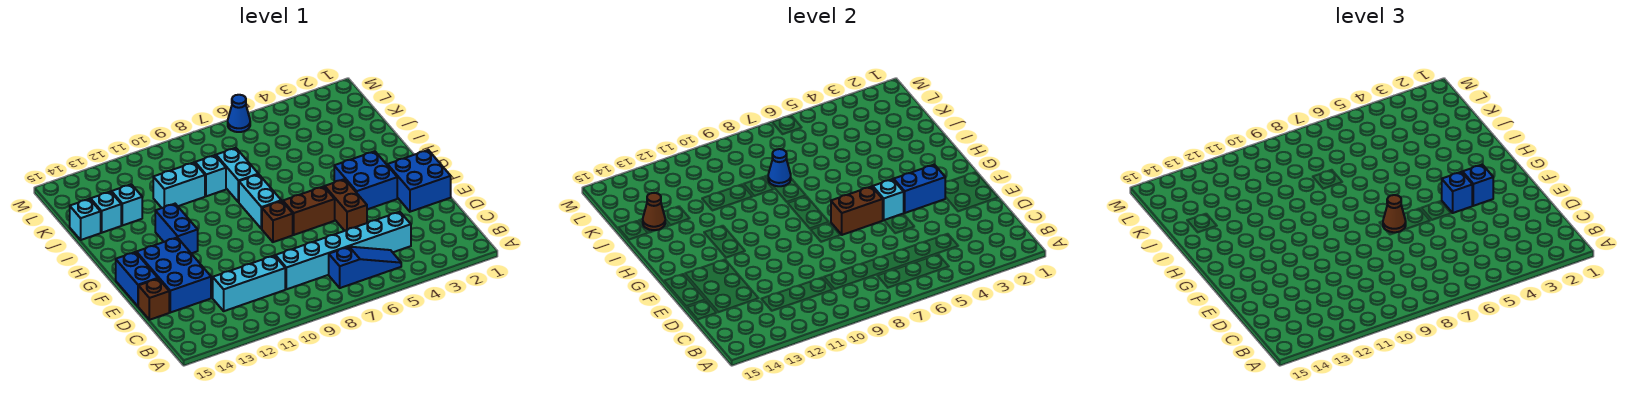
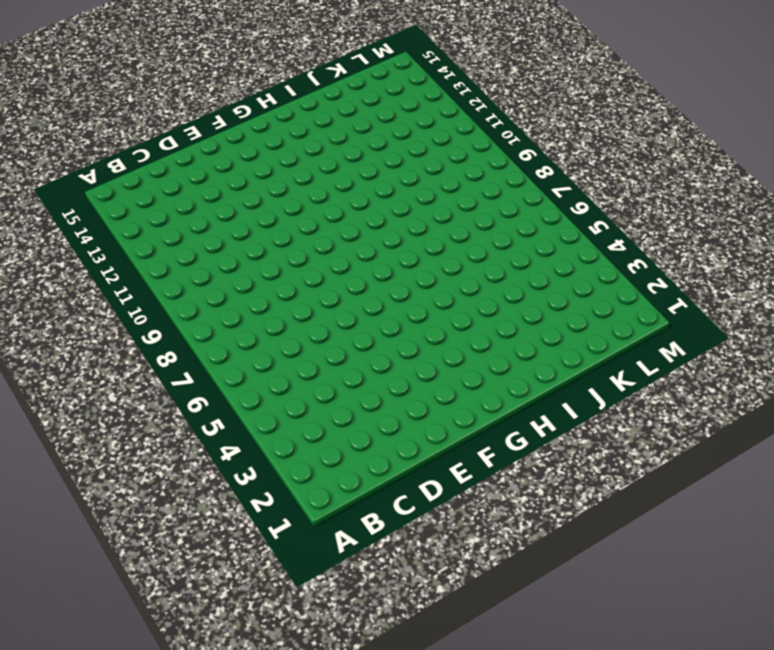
none -> blue 1x3 slope [329,247,401,288]
none -> cyan 1x6 brick [275,212,411,289]
none -> cyan 1x3 brick [213,255,285,311]

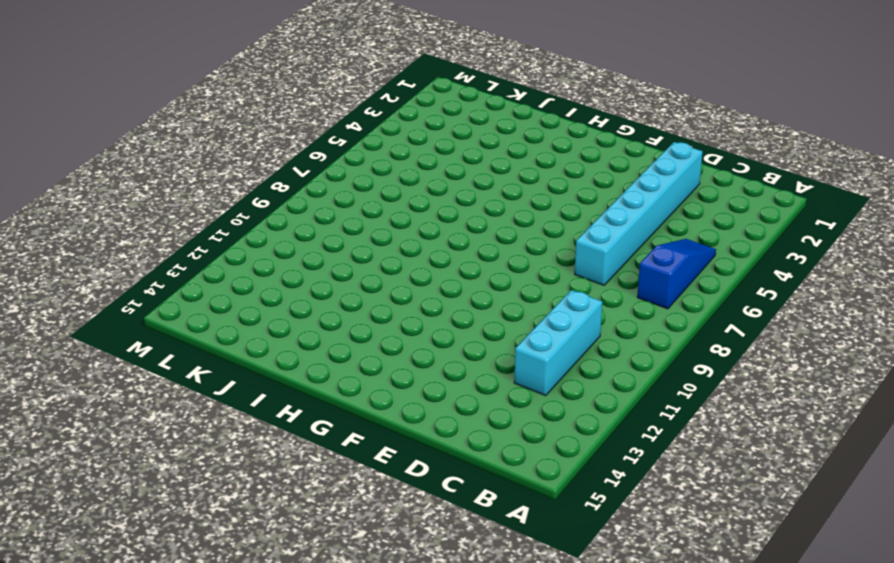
cyan 1x6 brick [575,142,703,285] -> cyan 1x6 brick moved to [275,212,411,289]
none -> blue 2x3 brick [136,238,211,313]
none -> brown 1x1 brick [138,279,169,320]
none -> blue 2x2 brick [387,150,451,212]

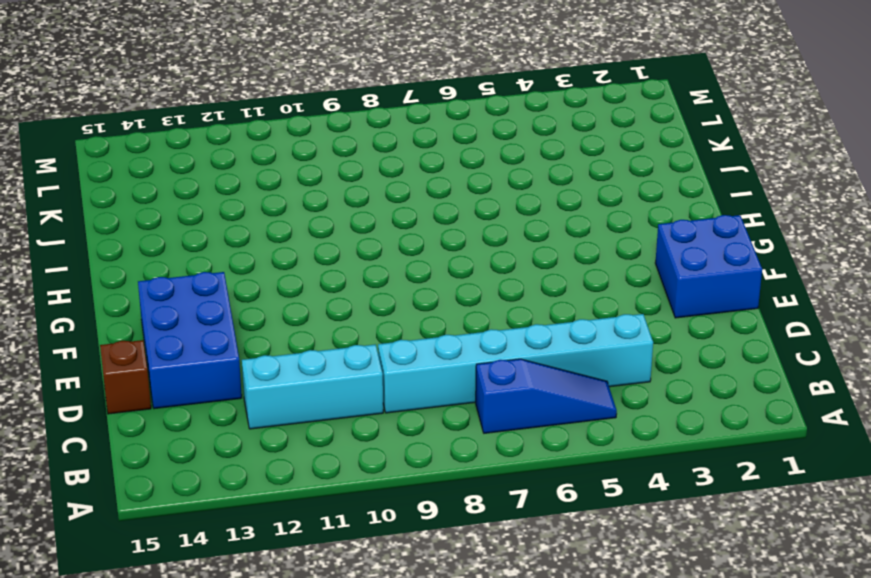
none -> brown 1x2 brick [325,179,367,231]
none -> blue 1x2 brick [116,252,158,306]
none -> blue 2x2 brick [334,151,397,209]

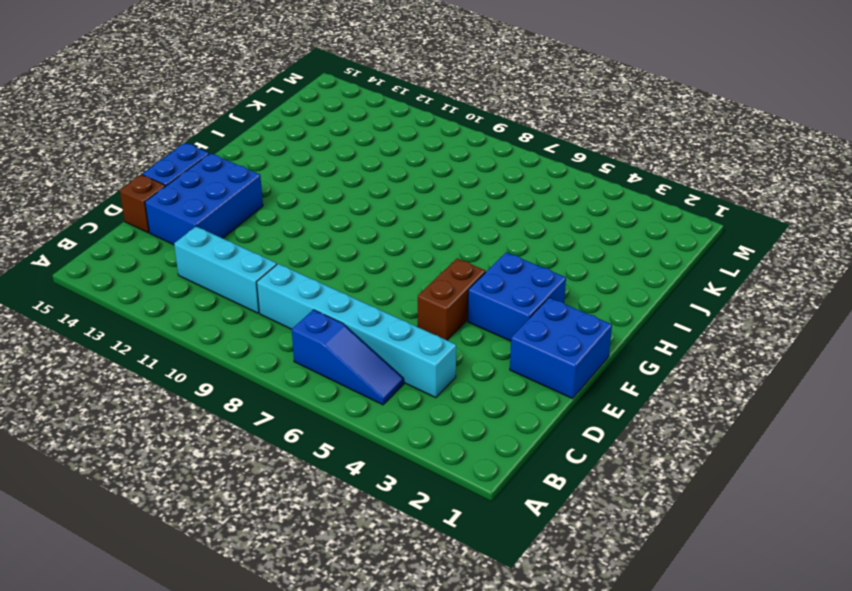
none -> brown 1x2 brick [283,186,335,235]
none -> brown 1x1 brick [262,201,293,242]
none -> cyan 1x2 brick [239,174,281,229]

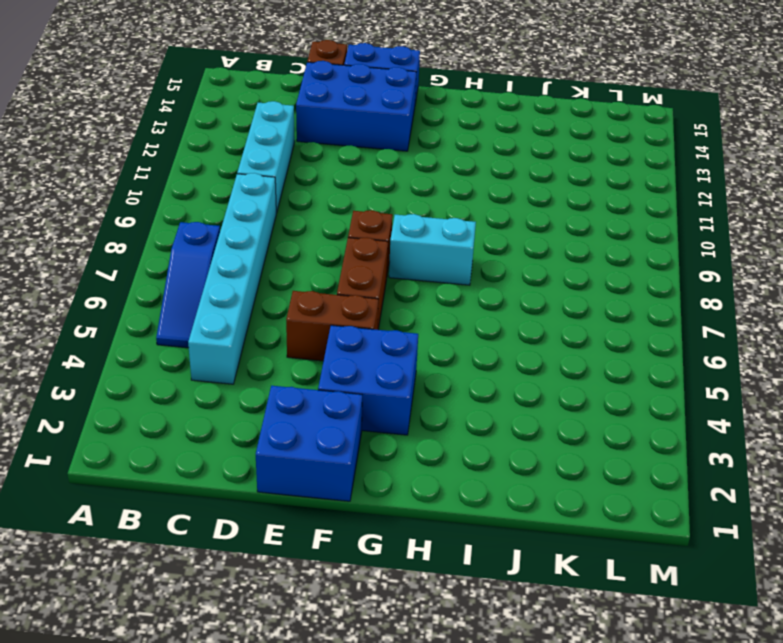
none -> blue 1x2 brick [155,204,198,253]
none -> cyan 1x2 brick [216,148,258,202]
none -> cyan 1x1 brick [195,155,226,196]

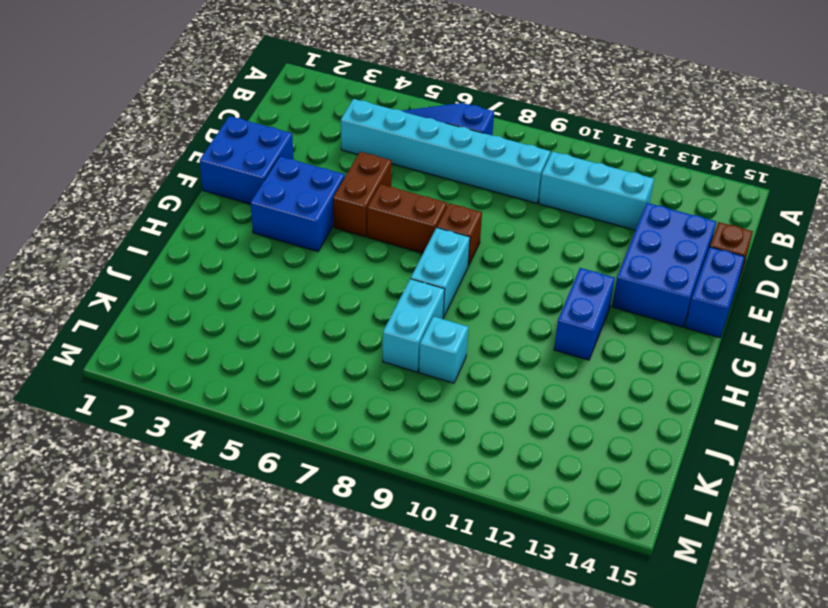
none -> cyan 1x2 brick [153,163,205,208]
none -> cyan 1x1 brick [112,184,142,225]
none -> cyan 1x1 brick [91,191,121,233]

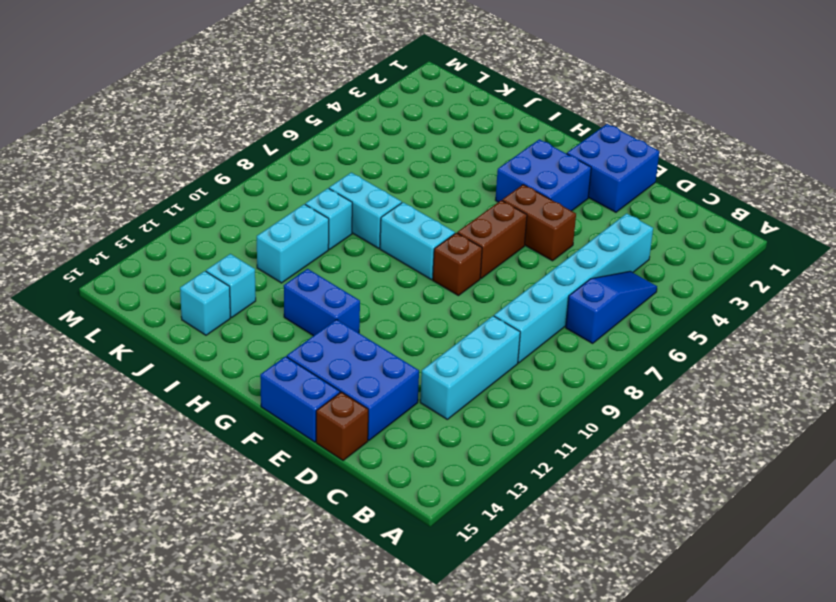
none -> cyan 1x1 brick [70,199,101,240]
none -> blue 1x1 cone [228,95,250,132]
none -> blue 1x2 brick [894,165,945,213]

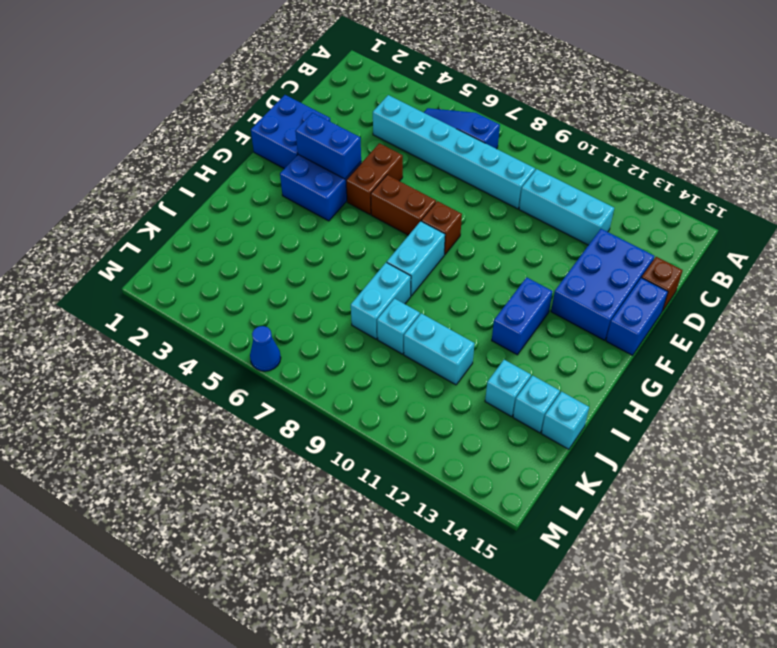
none -> cyan 1x1 brick [873,179,904,220]
none -> brown 1x2 brick [831,186,883,235]
none -> blue 1x1 cone [768,149,791,186]

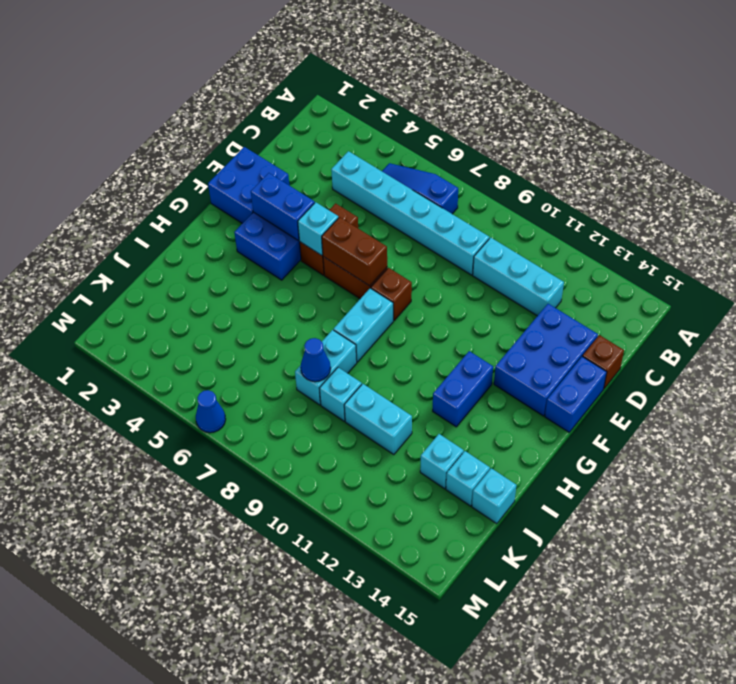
none -> brown 1x1 cone [643,193,665,230]
none -> blue 1x1 brick [1463,165,1493,206]
none -> blue 1x1 brick [1442,172,1472,213]

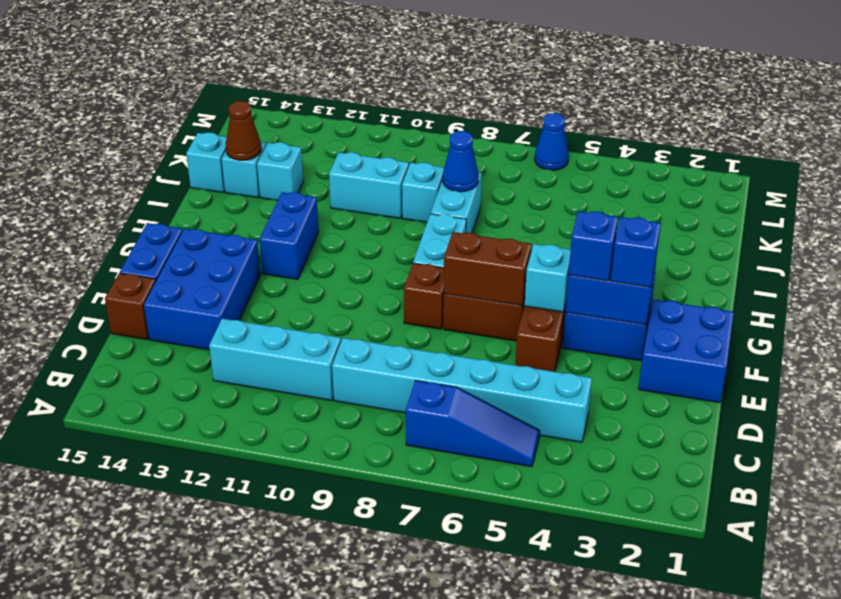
none -> brown 1x1 cone [1383,195,1406,232]

